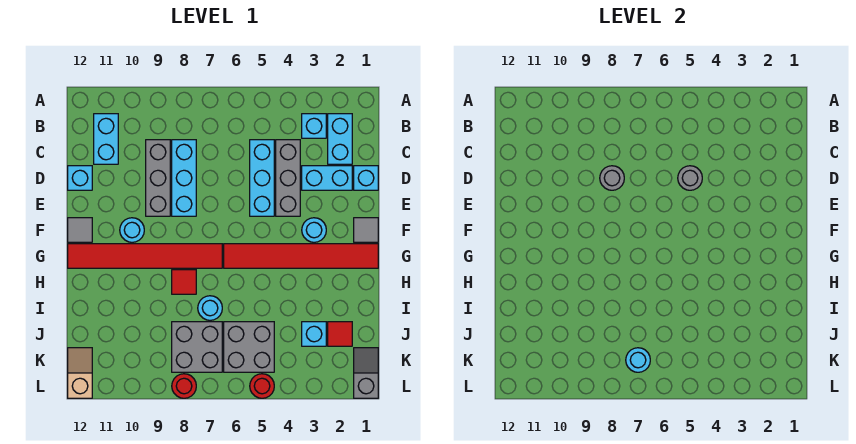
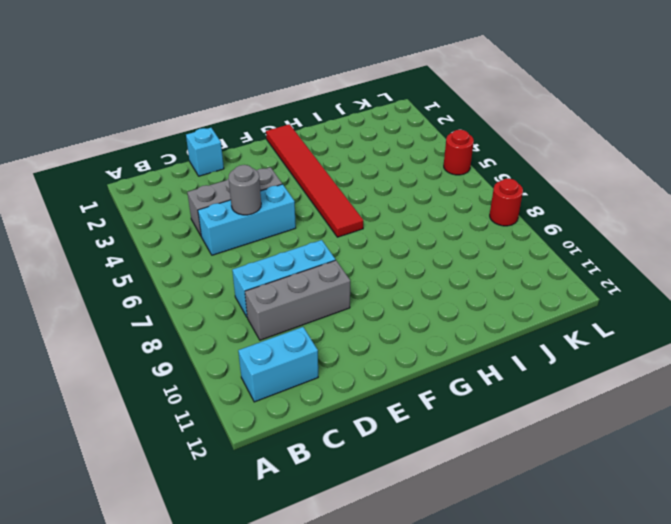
none -> cyan 1x2 brick [328,114,352,164]
none -> cyan 1x1 brick [302,114,326,138]
none -> cyan 1x2 brick [302,166,352,190]

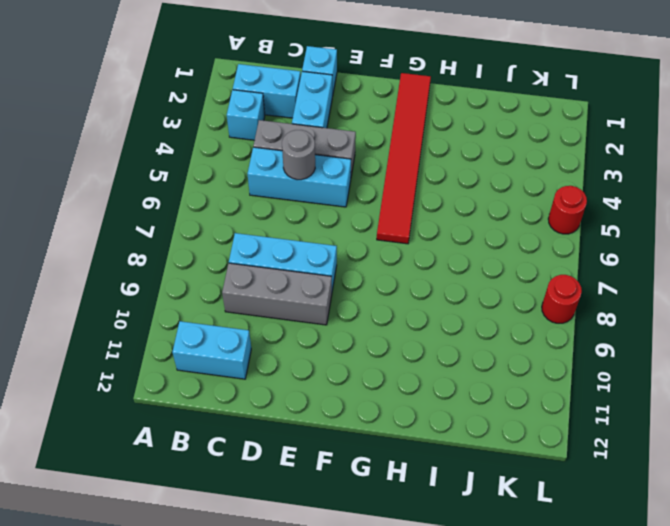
none -> cyan 1x1 brick [68,166,92,190]
none -> grey 1x1 tile [354,218,378,242]
none -> cyan 1x1 round brick [302,218,326,242]

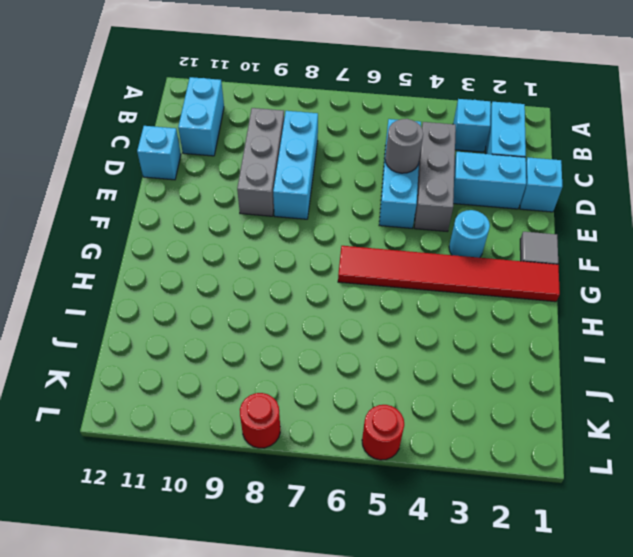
none -> cyan 1x1 round brick [120,218,144,242]
none -> grey 1x1 tile [68,218,92,242]
none -> red 1x6 tile [68,244,222,268]

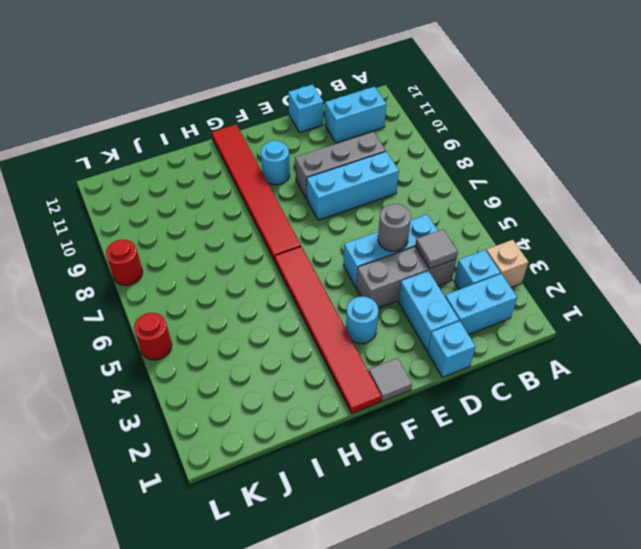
tan 1x1 brick [486,240,528,287] -> none
grey 1x1 tile [415,229,458,269] -> grey 1x1 tile moved to [68,218,92,242]
none -> red 1x1 tile [172,270,196,294]
none -> cyan 1x1 round brick [198,296,222,320]
none -> red 1x1 tile [328,322,352,346]

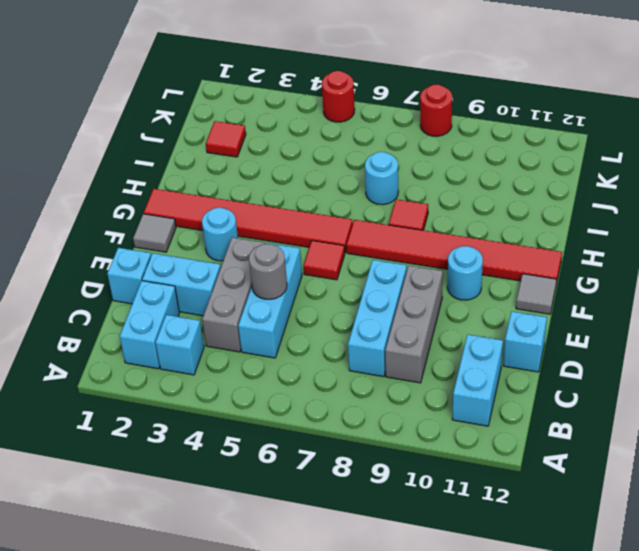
red 1x1 tile [303,241,345,280] -> none
none -> cyan 1x1 brick [302,322,326,346]
none -> grey 2x2 brick [224,322,274,372]
none -> grey 2x2 brick [172,322,222,372]

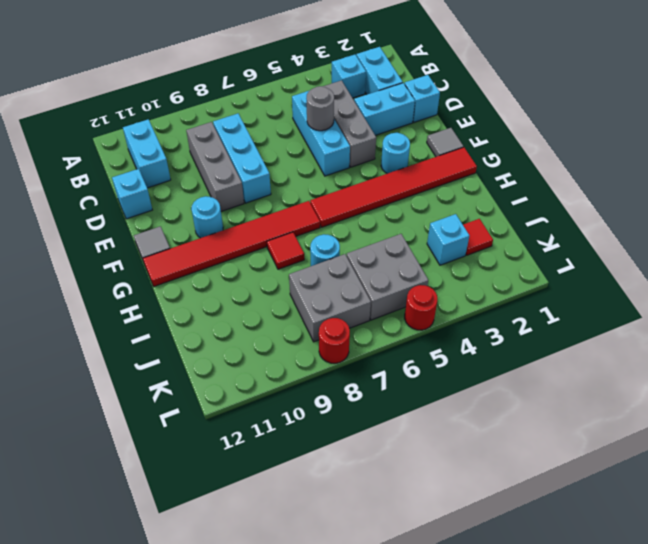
none -> grey 1x2 slope [354,348,378,398]
none -> tan 1x2 slope [68,348,92,398]
none -> grey 1x1 round brick [600,166,624,190]

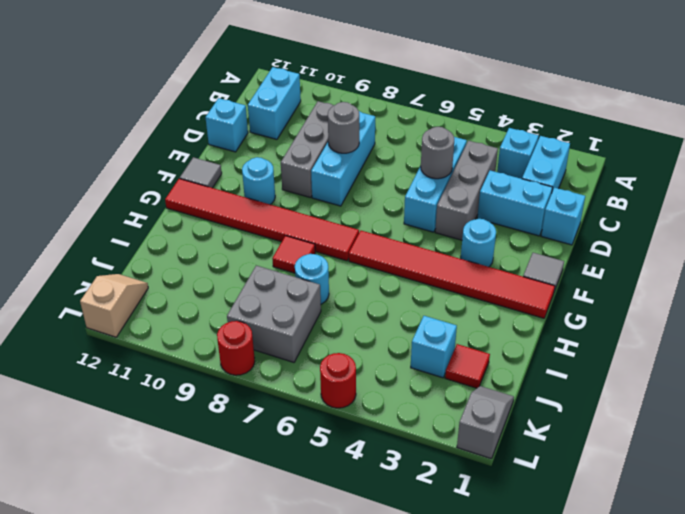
none -> grey 2x2 brick [224,322,274,372]
none -> cyan 1x1 round brick [626,348,650,372]

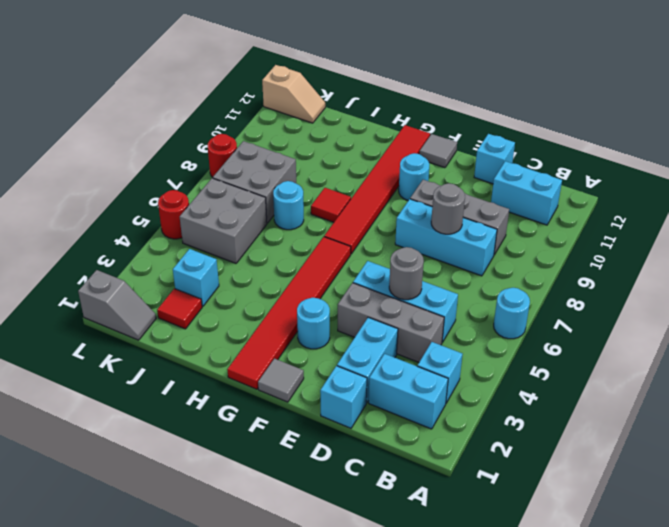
cyan 1x1 round brick [494,288,530,339] -> cyan 1x1 round brick moved to [626,348,650,372]

